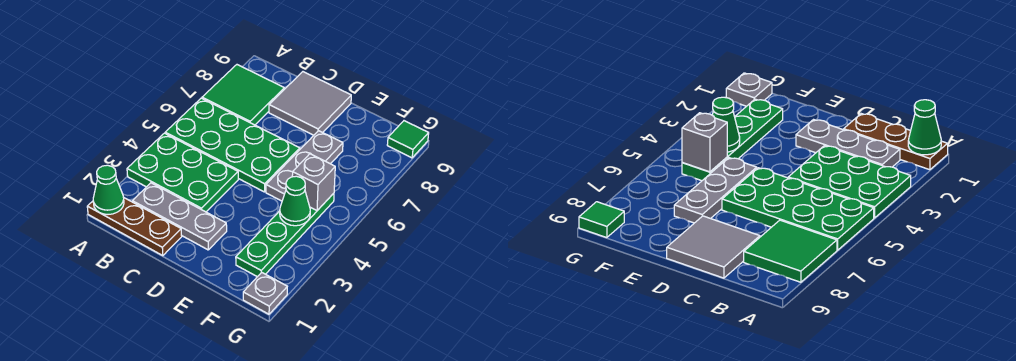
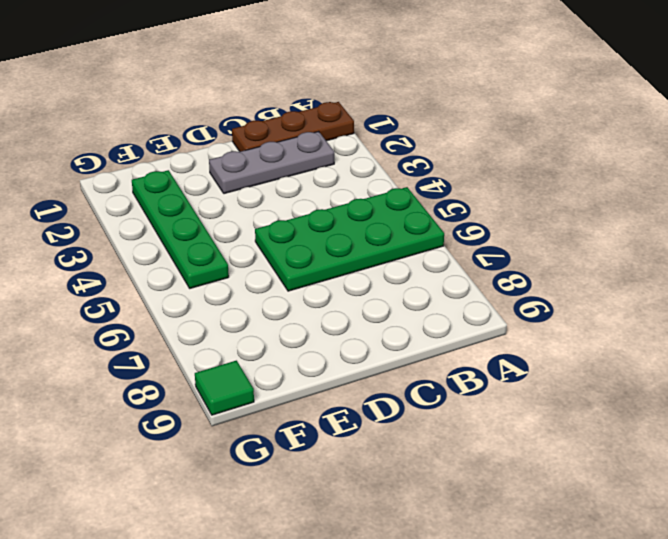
none -> green 2x3 plate [127,133,238,212]
none -> green 2x2 tile [202,65,284,125]
none -> grey 2x2 tile [269,72,351,135]

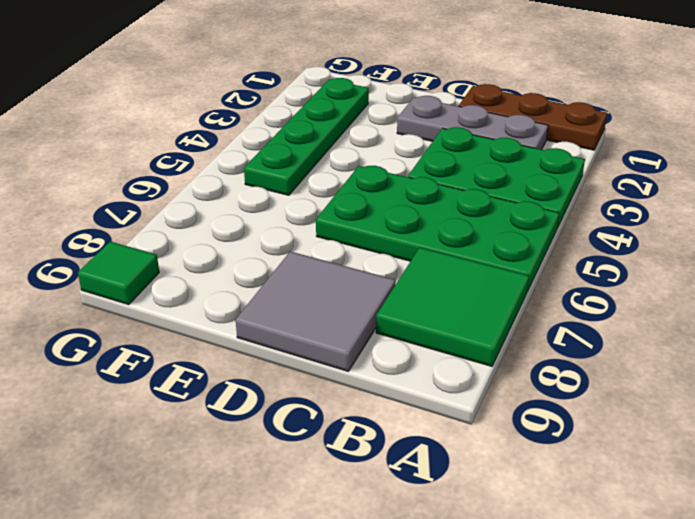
none -> grey 1x3 plate [266,131,343,201]
none -> grey 1x1 plate [243,272,287,314]
none -> green 1x1 cone [93,165,124,214]

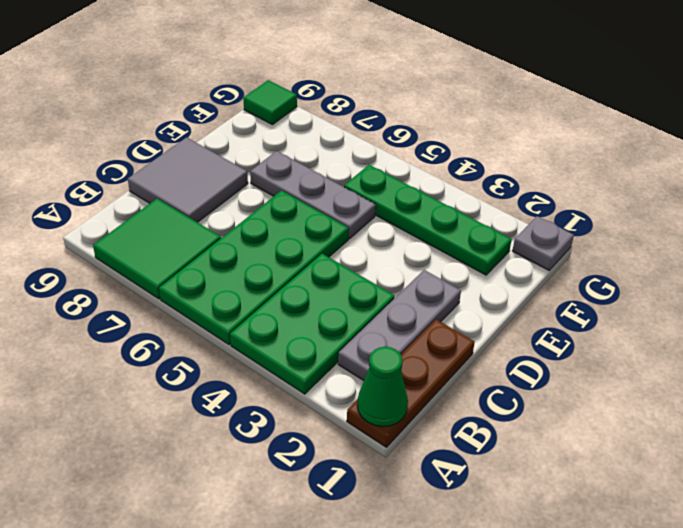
none -> green 1x1 cone [280,176,310,226]
none -> grey 1x1 brick [292,154,335,210]

